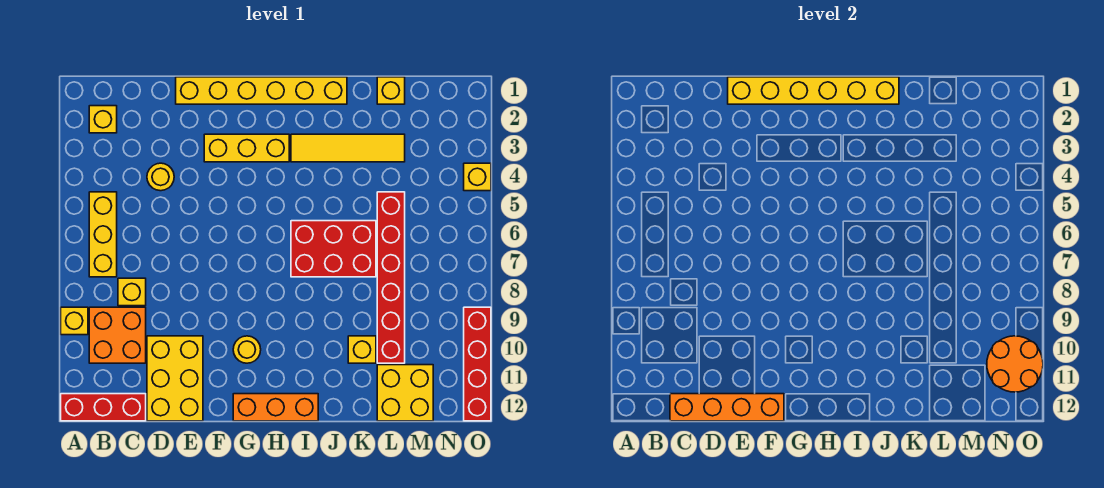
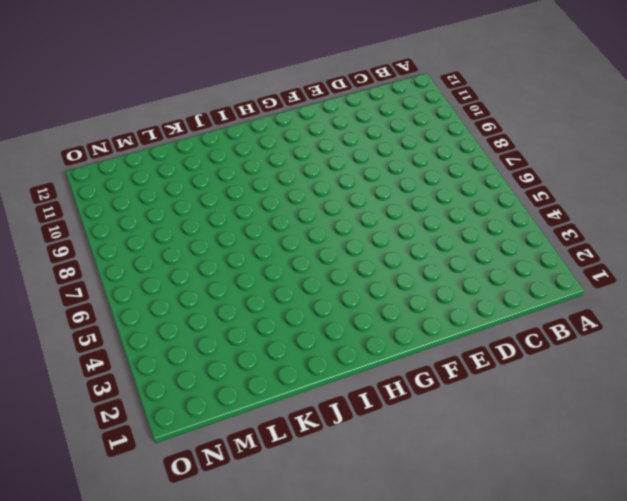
none -> yellow 1x1 brick [61,307,88,335]
none -> red 1x3 brick [61,394,146,421]
none -> yellow 1x1 brick [89,106,117,133]

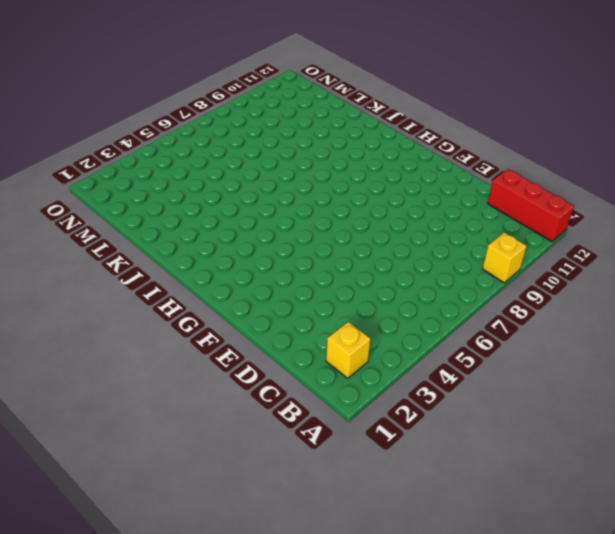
none -> yellow 1x3 brick [89,192,117,277]
none -> orange 2x2 brick [89,307,146,363]
none -> yellow 1x1 brick [118,278,146,306]

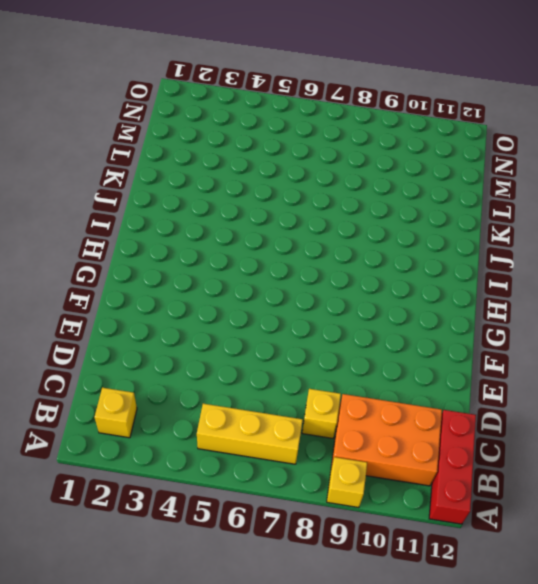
orange 2x3 brick [331,394,442,486] -> orange 2x2 brick [89,307,146,363]
none -> yellow 1x1 round brick [147,163,174,191]
none -> yellow 2x3 brick [147,336,203,421]
none -> yellow 1x6 brick [176,77,347,104]

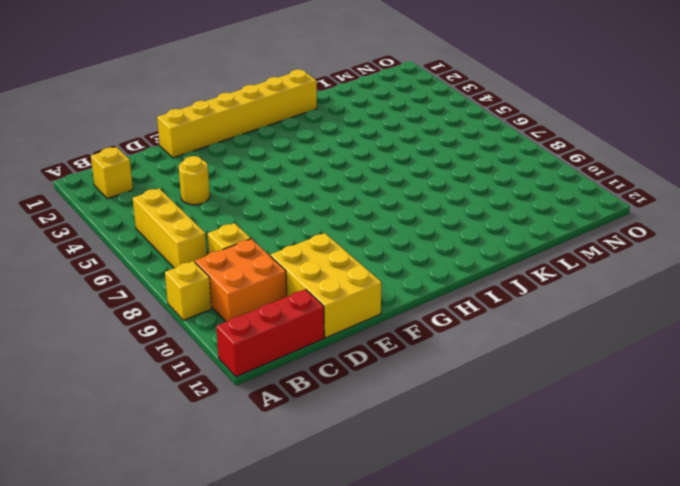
none -> yellow 1x3 brick [204,134,289,162]
none -> yellow 1x1 round brick [233,336,261,363]
none -> orange 1x3 brick [233,394,318,421]

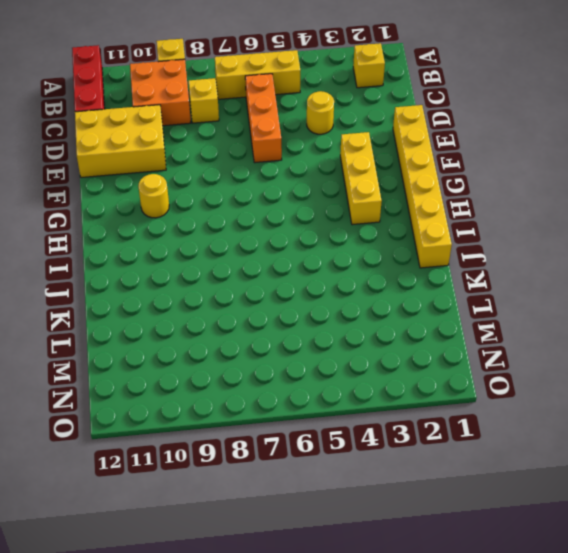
orange 1x3 brick [245,74,282,163] -> orange 1x3 brick moved to [233,394,318,421]
none -> yellow 1x4 tile [291,134,405,162]
none -> red 2x3 brick [291,221,376,277]
none -> yellow 1x1 brick [348,336,376,363]

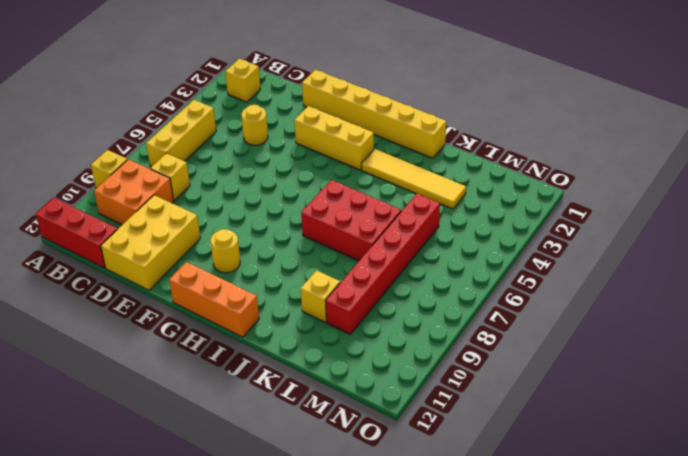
none -> yellow 1x1 brick [377,77,405,104]
none -> yellow 2x2 brick [377,365,433,421]
none -> yellow 1x1 brick [464,163,491,191]

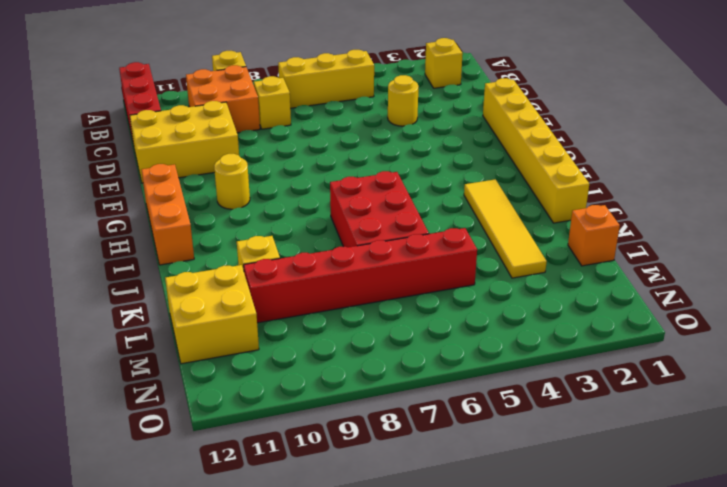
orange 1x1 brick [568,205,620,266] -> yellow 1x1 brick [377,77,405,104]
none -> yellow 1x3 brick [204,134,289,162]
none -> yellow 1x1 brick [464,163,491,191]
none -> red 1x4 brick [464,307,491,421]

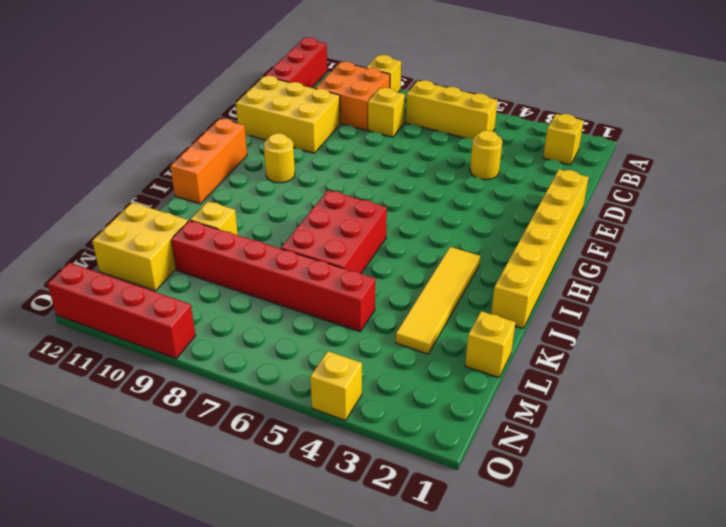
none -> yellow 1x3 brick [204,134,289,162]
none -> orange 1x4 brick [670,394,784,421]
none -> yellow 1x6 brick [728,77,899,104]

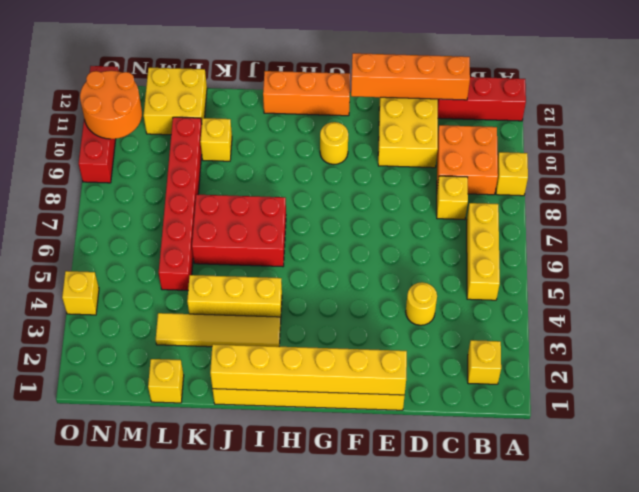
yellow 1x3 brick [187,275,282,320] -> yellow 1x3 brick moved to [204,134,289,162]

